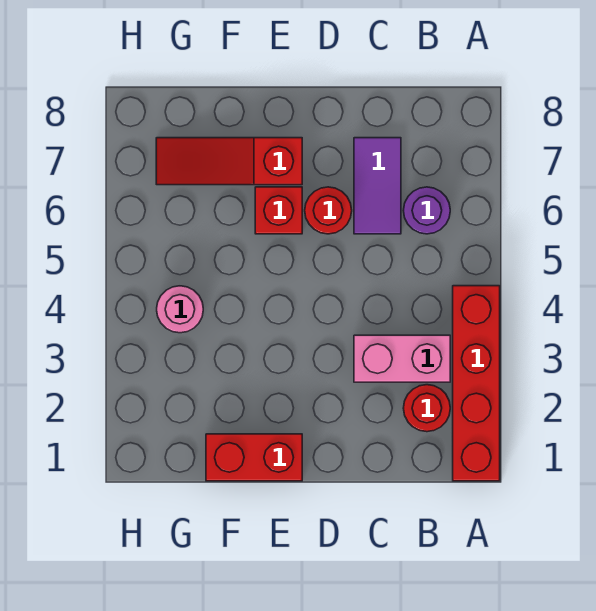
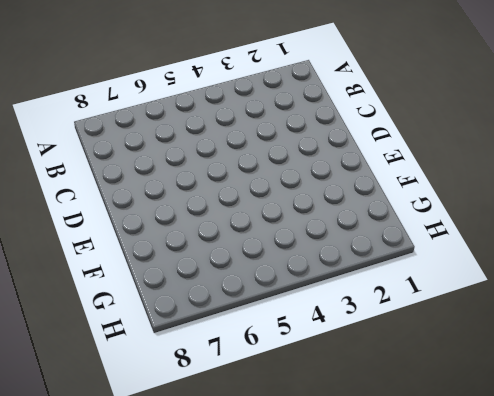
none -> red 1x4 brick [453,286,500,481]
none -> red 1x1 round brick [403,385,450,432]

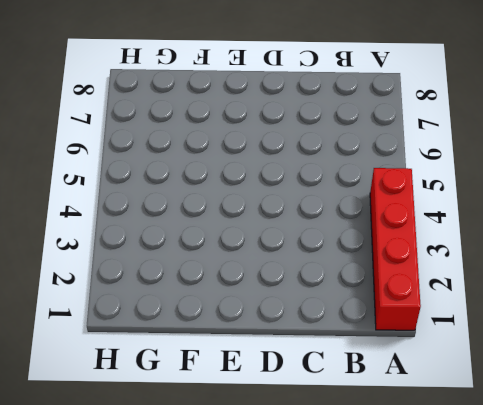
none -> red 1x1 round brick [403,385,450,432]
none -> pink 1x2 brick [354,335,450,382]

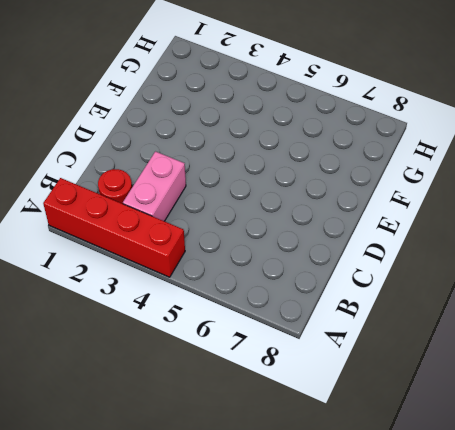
none -> purple 1x1 round brick [403,187,450,234]
none -> purple 1x2 tile [354,138,401,234]

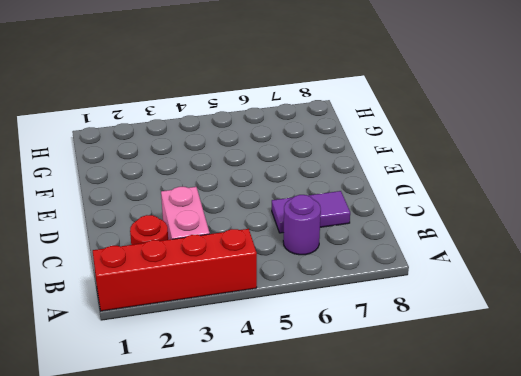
none -> red 1x1 round brick [305,187,352,234]
none -> red 1x2 brick [206,434,302,481]

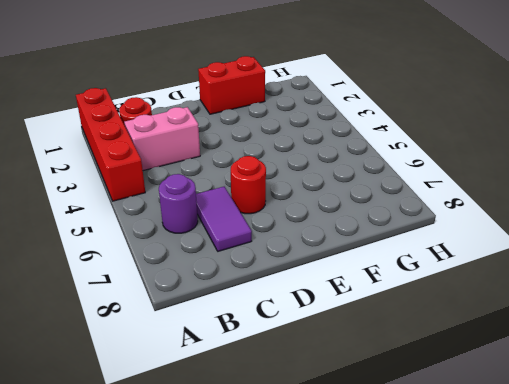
none -> red 1x1 brick [255,187,302,234]
none -> red 1x3 slope [156,138,302,185]

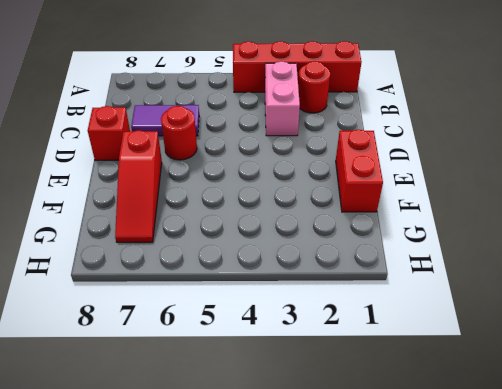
red 1x1 brick [88,106,130,160] -> red 1x1 brick moved to [255,187,302,234]
none -> purple 1x1 round brick [403,187,450,234]
none -> pink 1x1 round brick [157,286,203,333]

